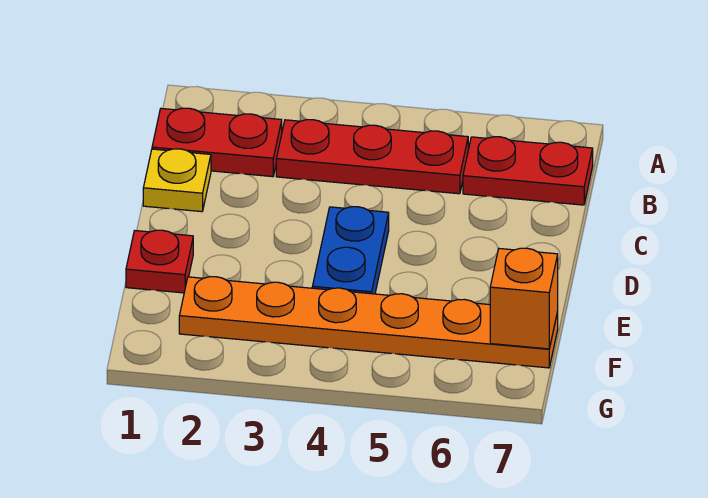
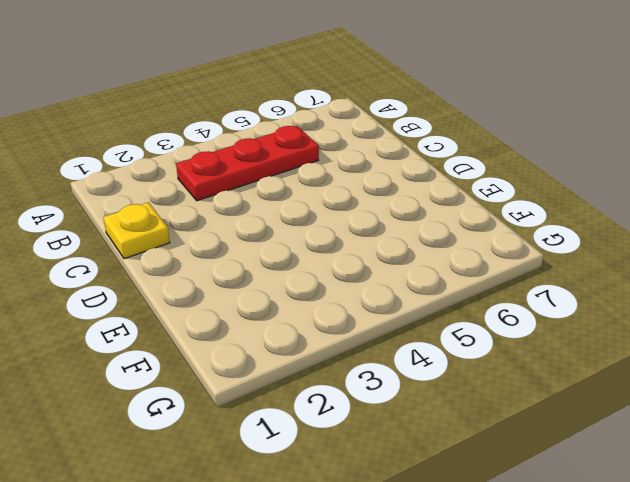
none -> red 1x2 plate [152,108,282,177]
none -> red 1x2 plate [463,137,593,205]

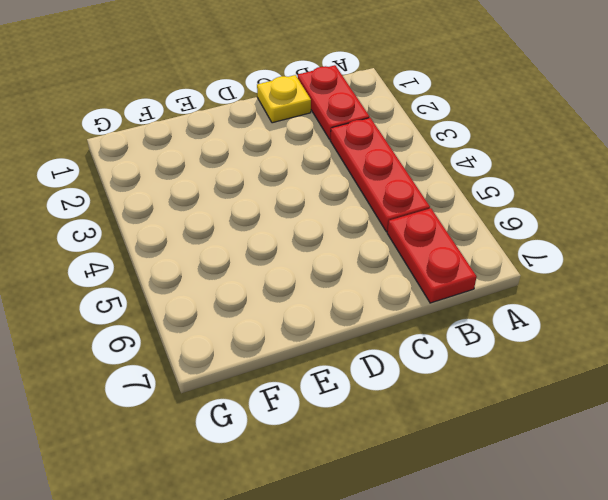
none -> blue 1x2 plate [312,207,389,294]
none -> red 1x1 plate [126,230,193,293]

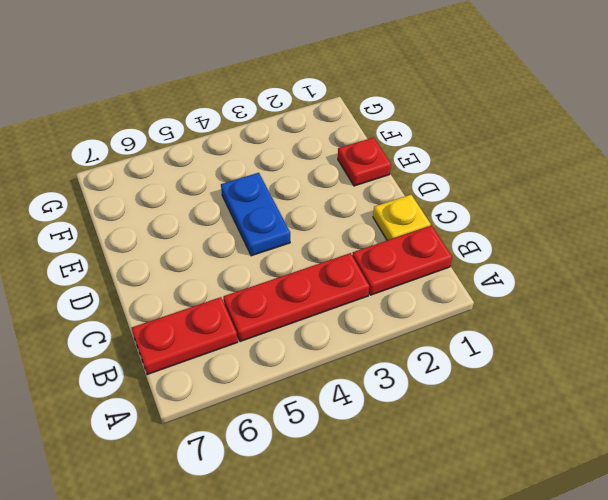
none -> orange 1x6 plate [179,277,558,368]
none -> orange 1x1 brick [490,248,558,349]

